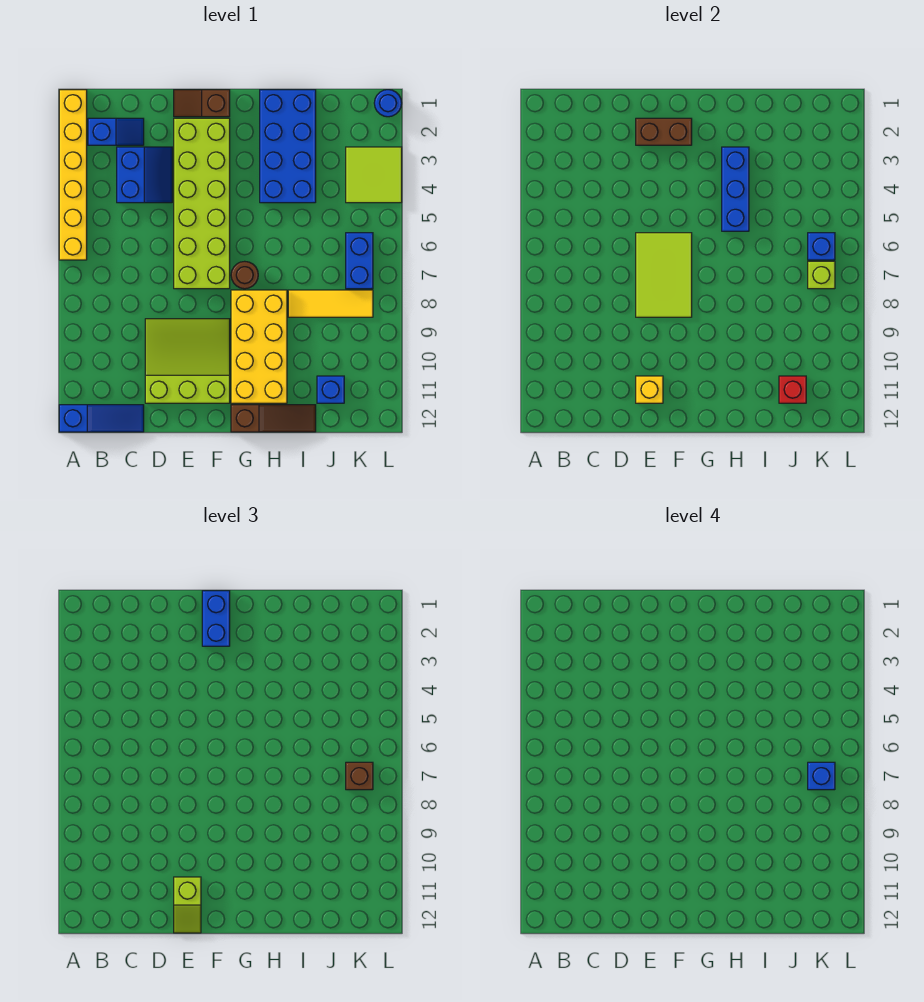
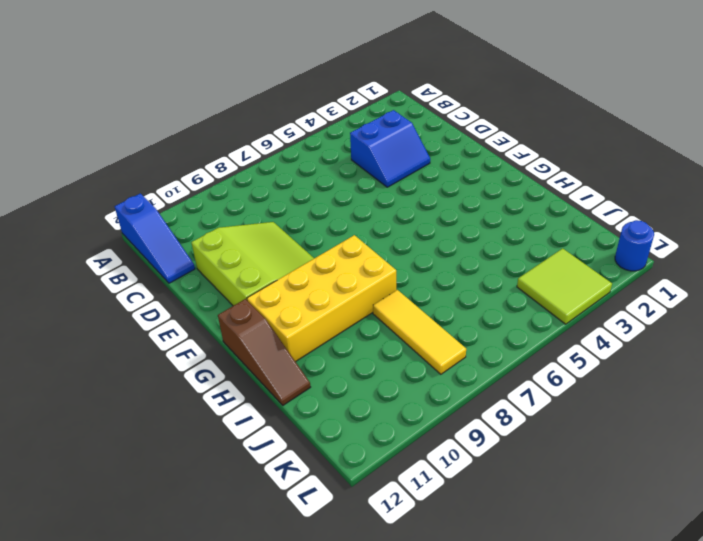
none -> yellow 1x6 brick [59,90,87,260]
none -> blue 1x2 slope [88,118,144,145]
none -> brown 1x2 slope [174,90,230,117]

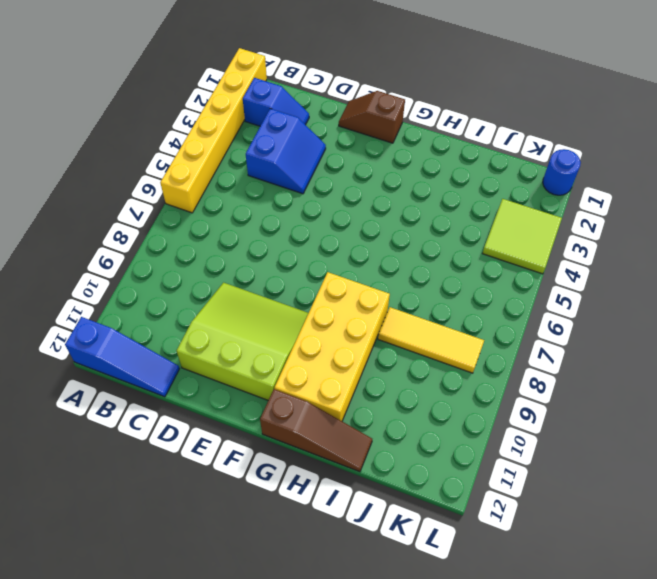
none -> lime 2x6 brick [174,118,230,289]
none -> brown 1x1 round brick [231,261,258,289]
none -> blue 2x4 brick [260,90,316,203]

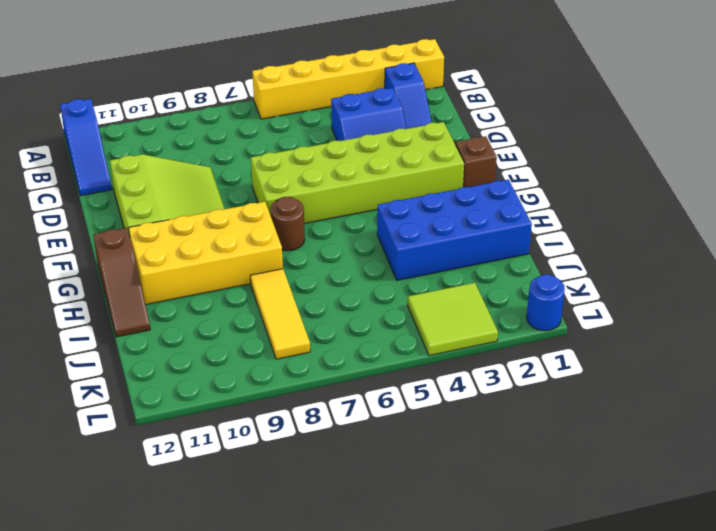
none -> blue 1x1 brick [317,376,344,403]
none -> blue 1x2 brick [346,233,373,289]
none -> brown 1x2 brick [636,118,692,145]

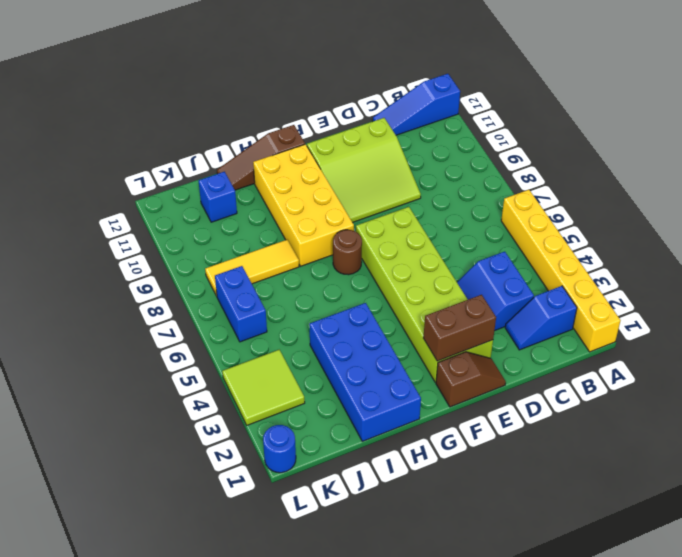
none -> lime 2x3 tile [636,233,692,317]
none -> yellow 1x1 brick [636,376,663,403]
none -> blue 1x3 brick [722,147,749,231]

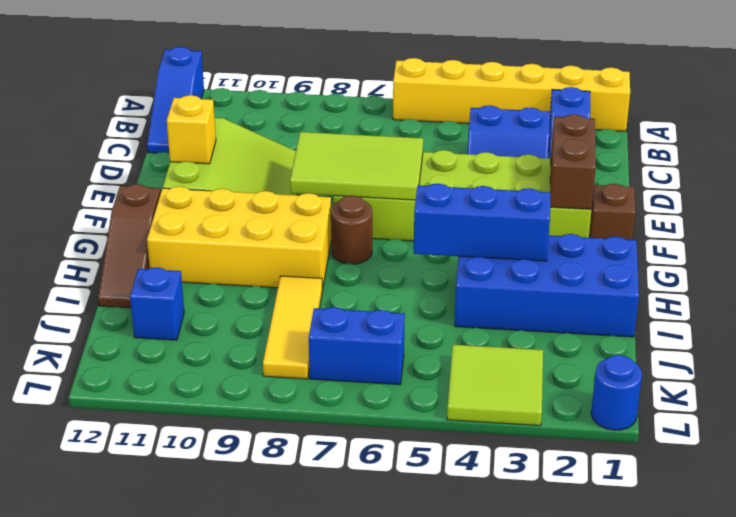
none -> red 1x1 brick [779,376,806,403]
none -> blue 1x1 brick [808,233,835,260]
none -> lime 1x1 brick [808,261,835,289]

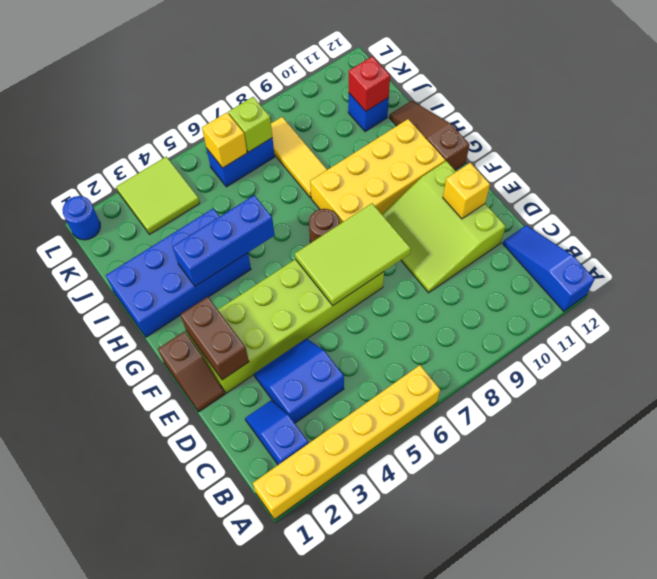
yellow 1x1 brick [202,113,247,168] -> blue 1x1 brick [808,233,835,260]
none -> lime 1x2 slope [174,877,201,933]
none -> blue 1x2 brick [202,591,230,646]
none -> brown 1x1 brick [346,762,373,790]

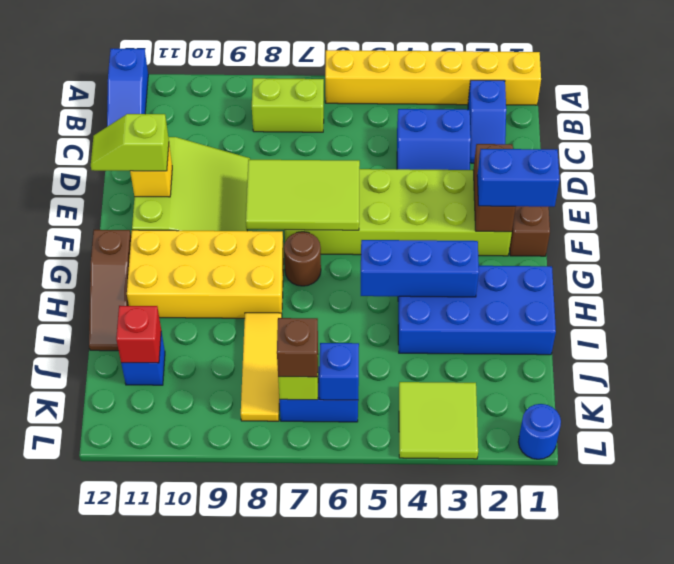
lime 1x2 brick [252,78,324,132] -> none
none -> blue 1x1 brick [808,762,835,790]

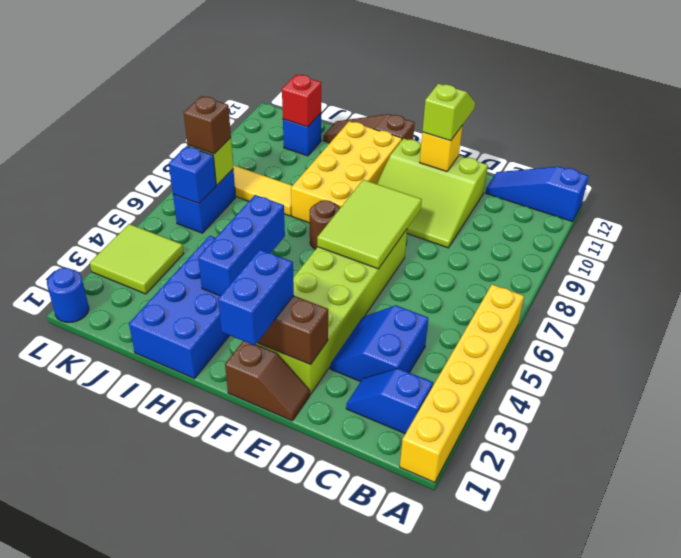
none -> blue 1x1 brick [808,762,835,790]

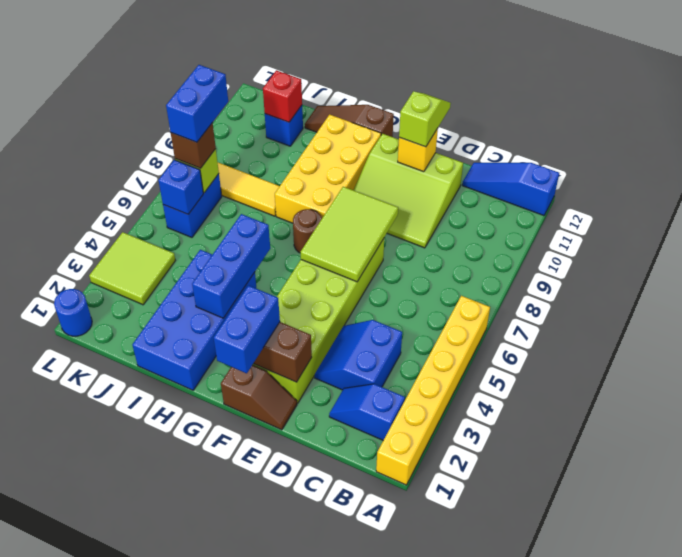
blue 1x2 brick [166,65,228,142] -> blue 1x1 brick [808,762,835,790]

